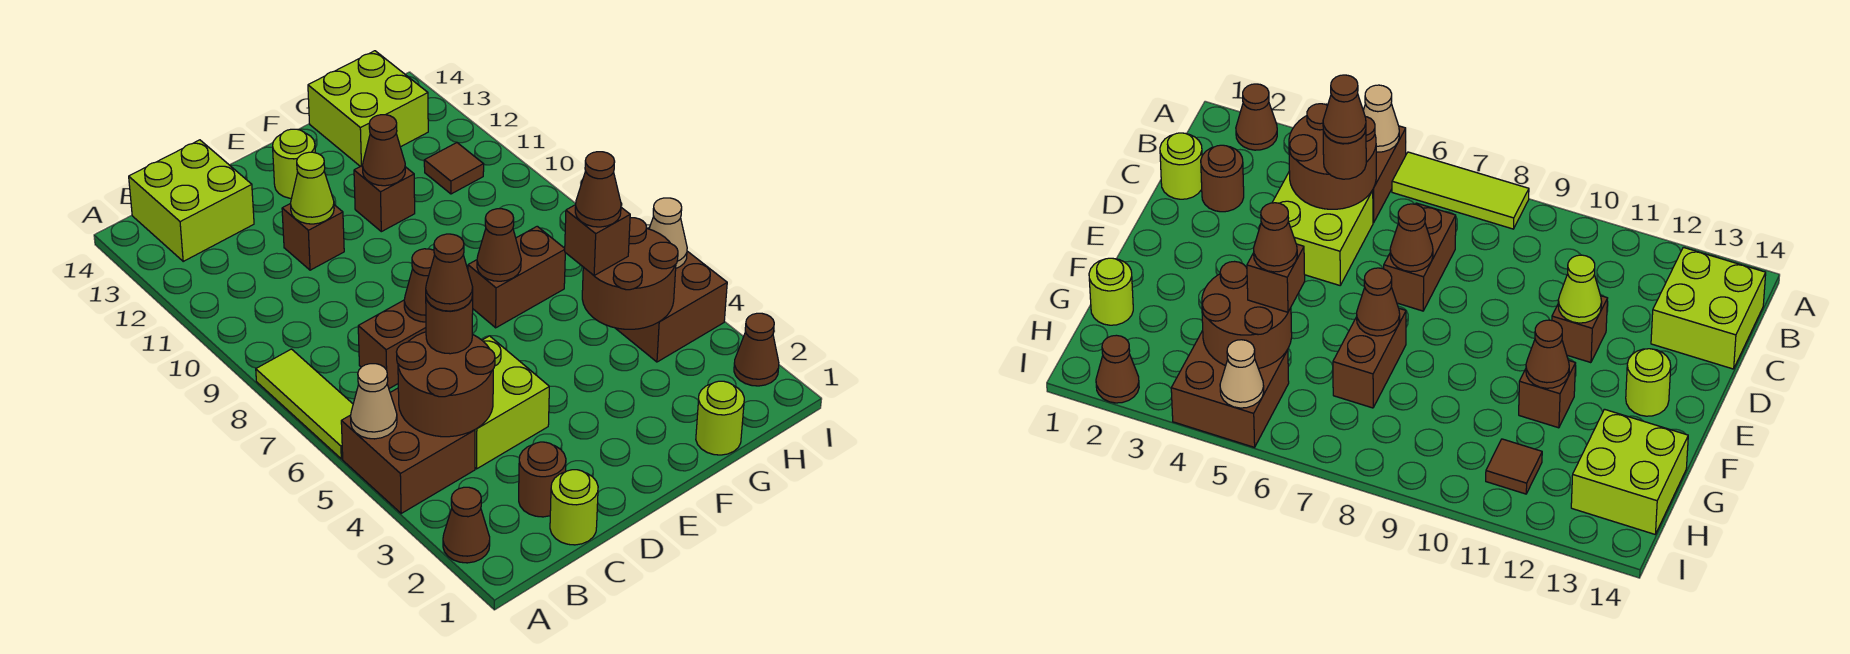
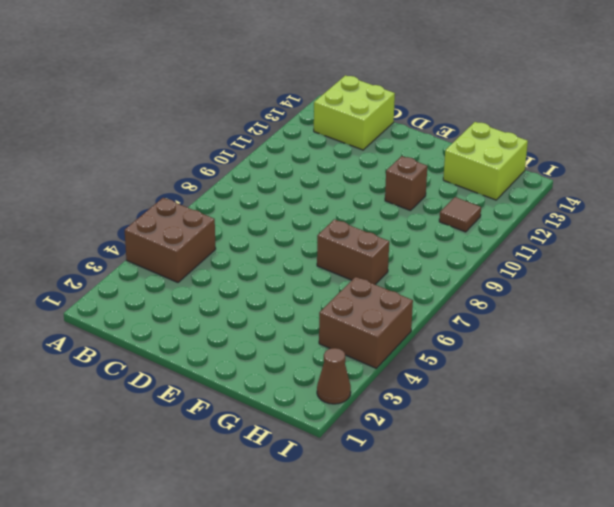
none -> brown 1x1 cone [443,487,490,563]
none -> lime 1x3 tile [256,349,353,459]
none -> lime 1x1 round brick [550,470,598,545]

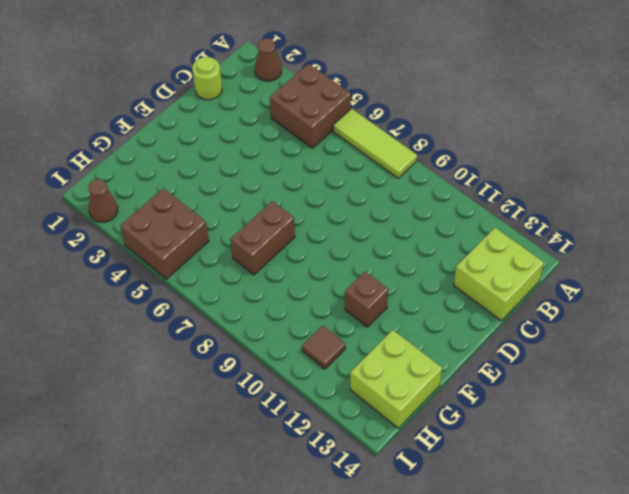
none -> brown 1x1 round brick [519,442,566,517]
none -> lime 2x2 brick [475,336,549,469]
none -> brown 1x2 brick [358,300,426,389]

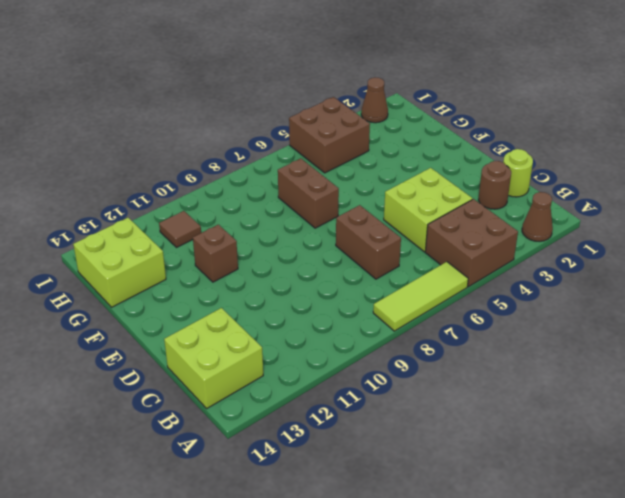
none -> brown 1x1 brick [282,204,344,270]
none -> lime 1x1 round brick [273,129,315,198]
none -> lime 1x1 round brick [696,381,744,455]

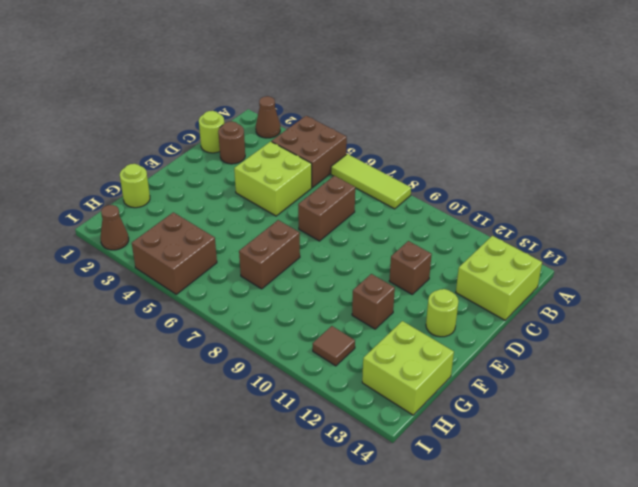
none -> tan 1x1 cone [351,364,397,439]
none -> brown 2x2 round brick [397,332,495,437]
none -> brown 1x1 cone [404,249,435,322]

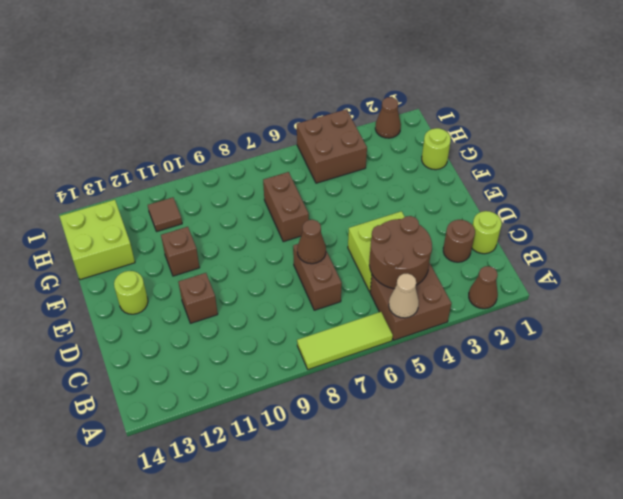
none -> lime 2x2 brick [129,140,254,261]
none -> lime 1x1 cone [290,152,334,224]
none -> brown 1x1 cone [477,209,521,281]

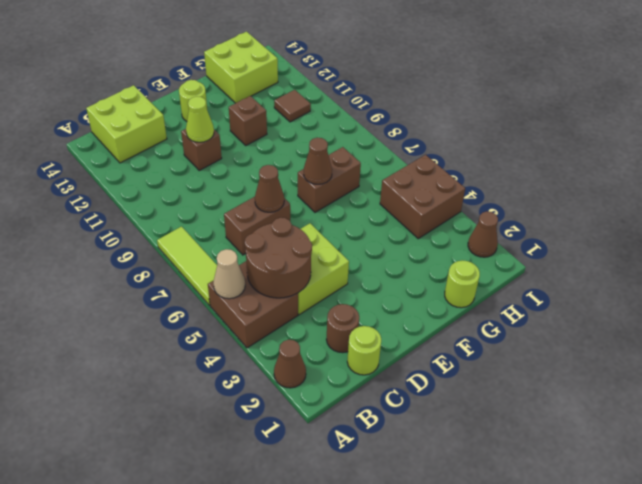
none -> brown 1x1 cone [362,115,405,186]
none -> brown 2x2 round brick [582,218,678,329]
none -> tan 1x1 cone [649,198,687,268]

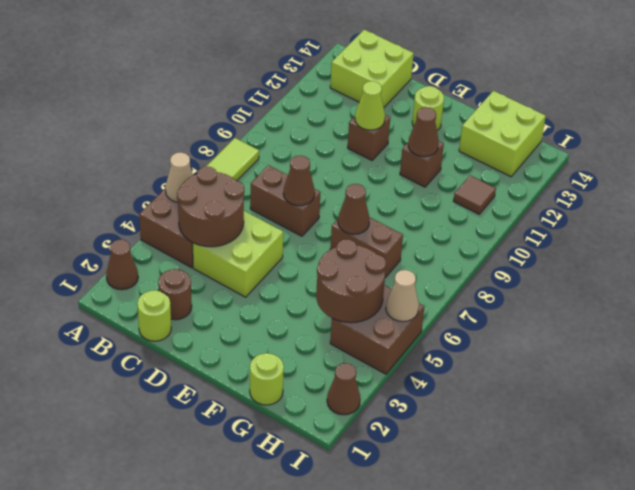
none -> brown 1x1 round brick [426,295,473,354]
none -> brown 1x1 brick [565,205,630,275]
none -> brown 1x1 cone [426,234,473,311]

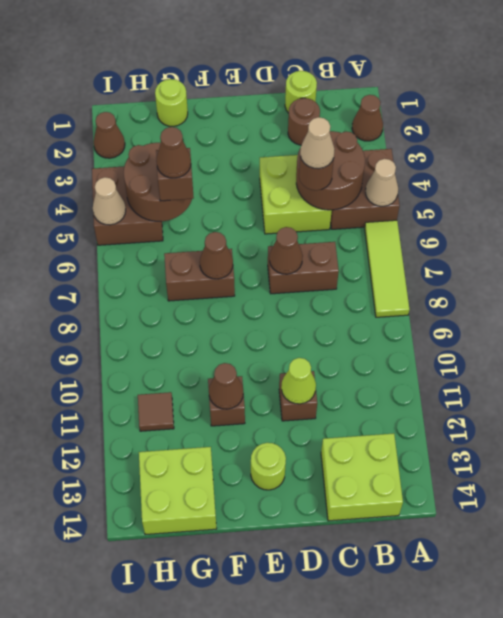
tan 1x1 cone [300,117,335,169] -> brown 1x1 cone [426,234,473,311]

